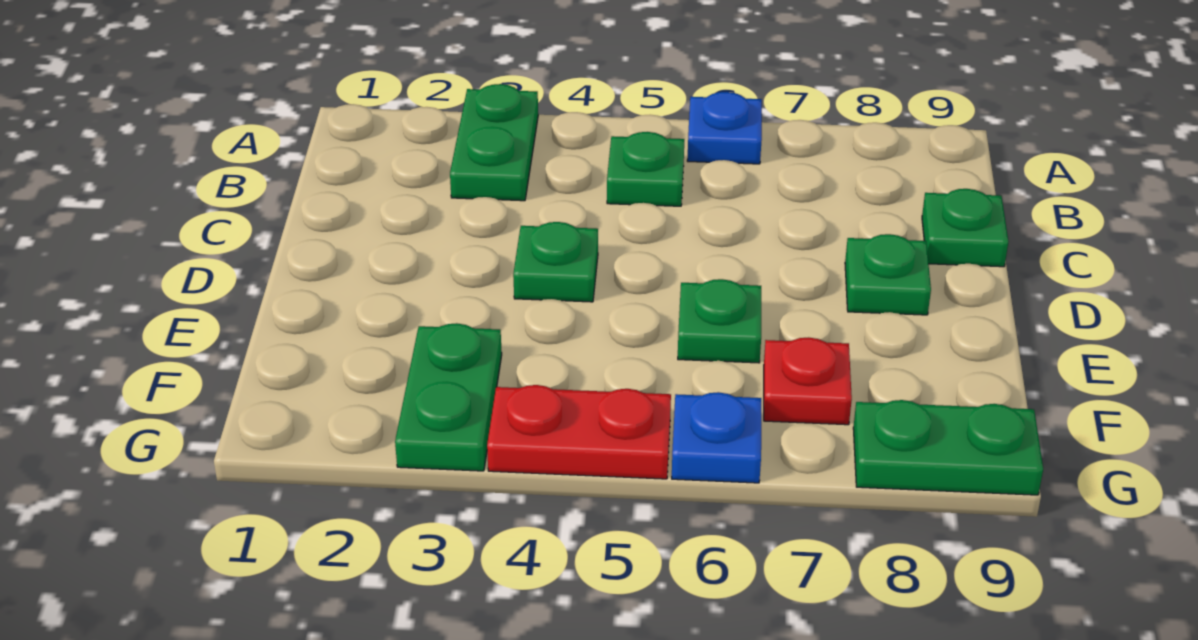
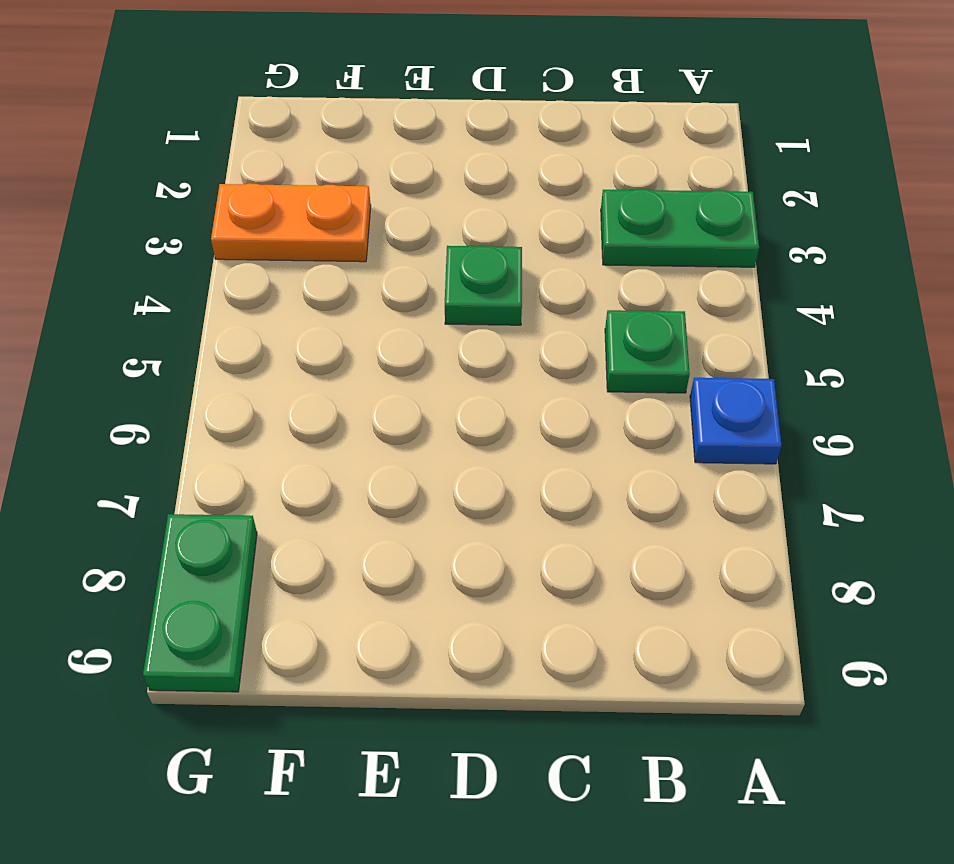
orange 1x2 plate [211,183,371,262] -> green 1x2 plate [395,323,502,471]
none -> green 1x1 plate [922,189,1008,267]
none -> green 1x1 plate [845,234,931,315]
none -> green 1x1 plate [678,279,761,363]

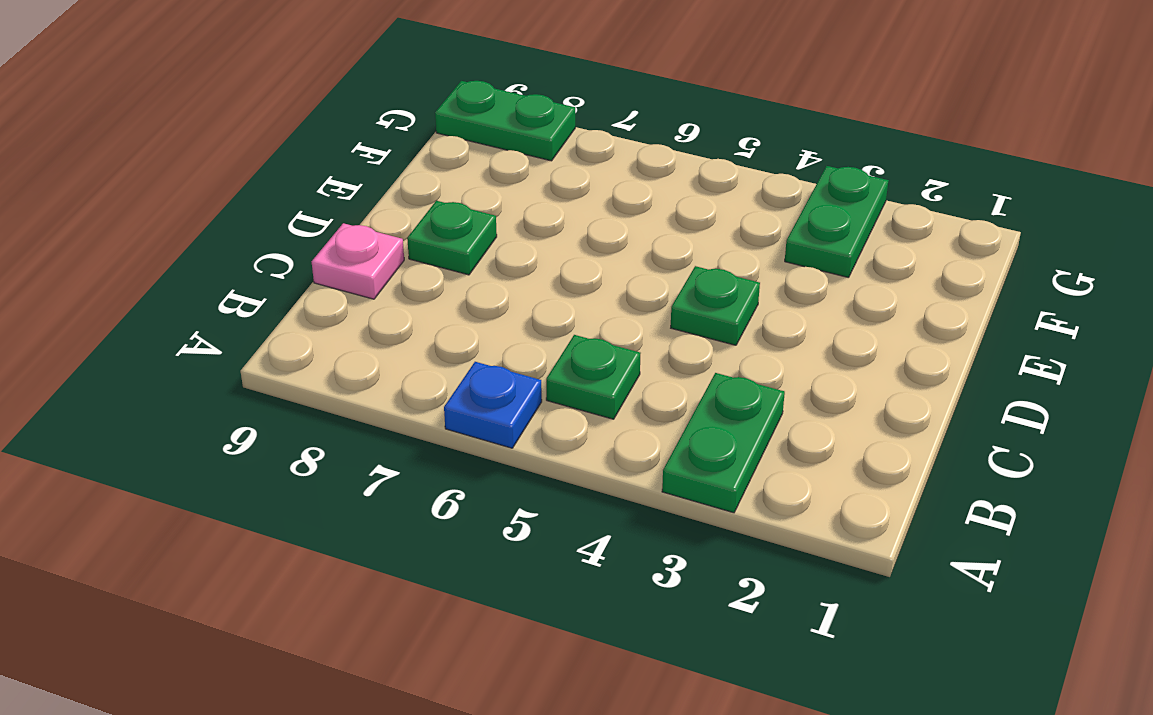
pink 1x1 plate [312,223,404,299] -> green 1x1 plate [922,189,1008,267]
none -> green 1x1 plate [678,279,761,363]
none -> red 1x1 plate [764,337,852,425]
none -> red 1x2 plate [487,385,671,479]

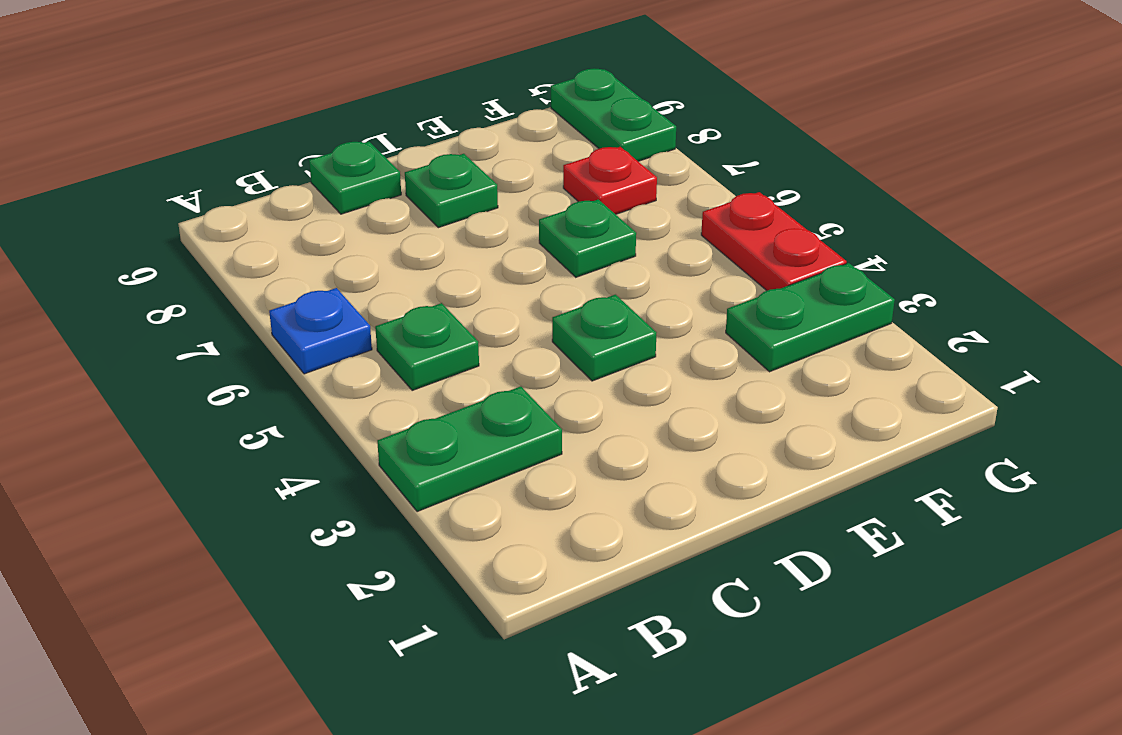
none -> blue 1x1 plate [672,392,761,483]

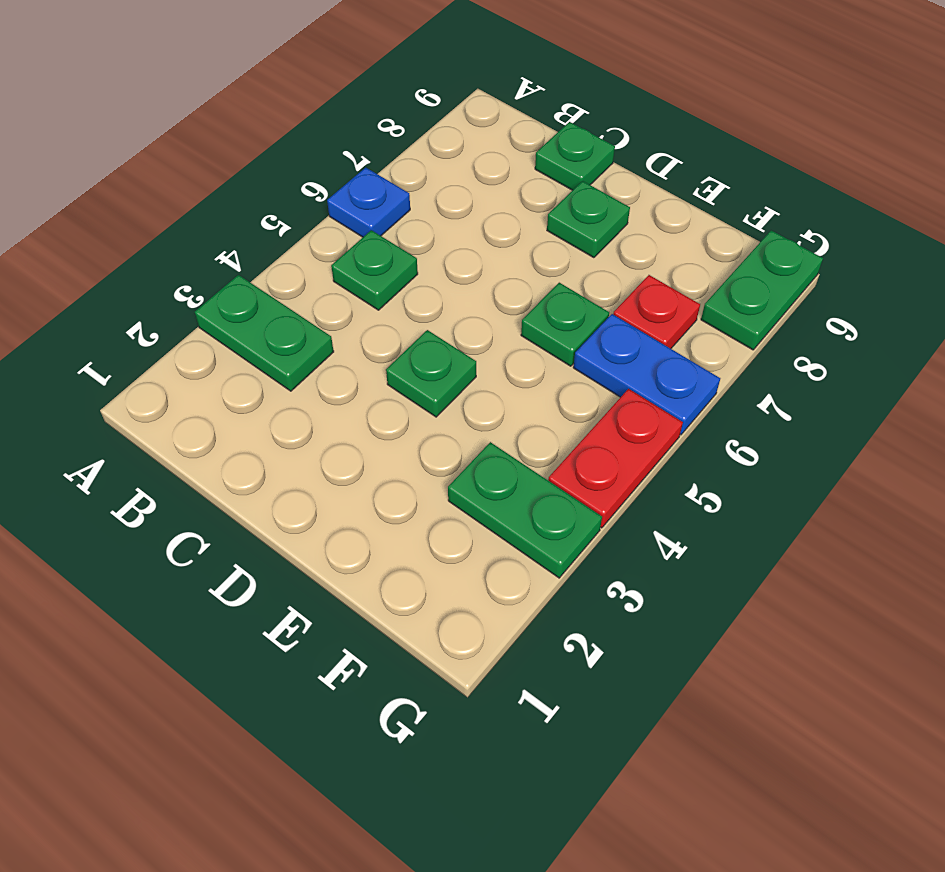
blue 1x2 plate [573,314,720,435] -> blue 1x1 plate [672,392,761,483]

